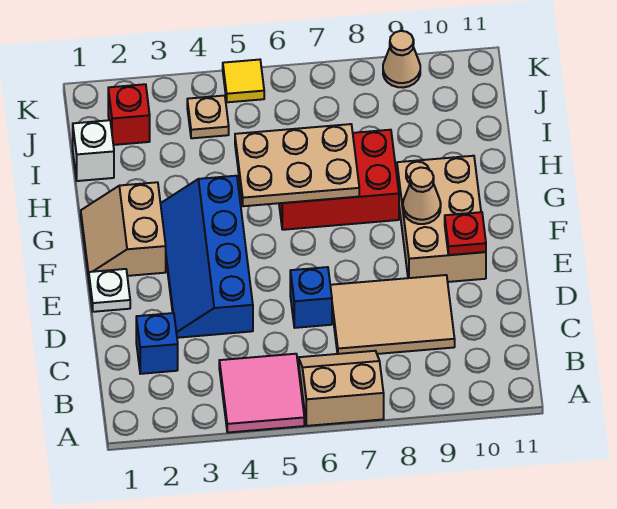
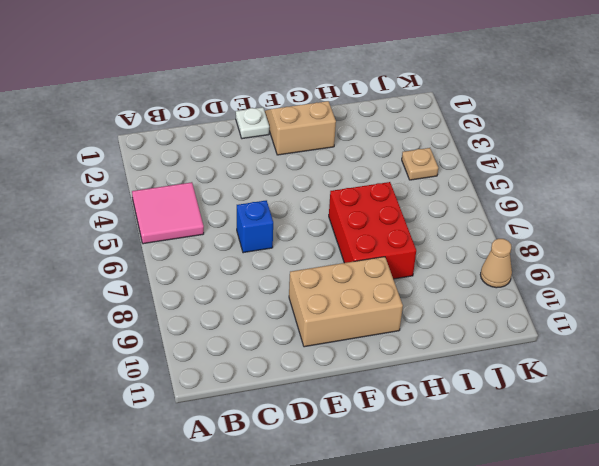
none -> tan 2x2 slope [299,351,384,426]
none -> blue 1x1 brick [136,313,178,374]
none -> tan 2x3 tile [330,275,455,354]

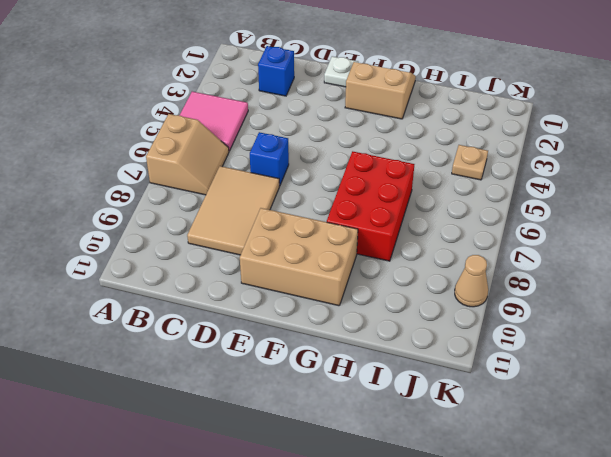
none -> blue 2x4 slope [161,176,253,338]
none -> white 1x1 brick [73,120,114,181]
none -> red 1x1 brick [108,84,150,145]

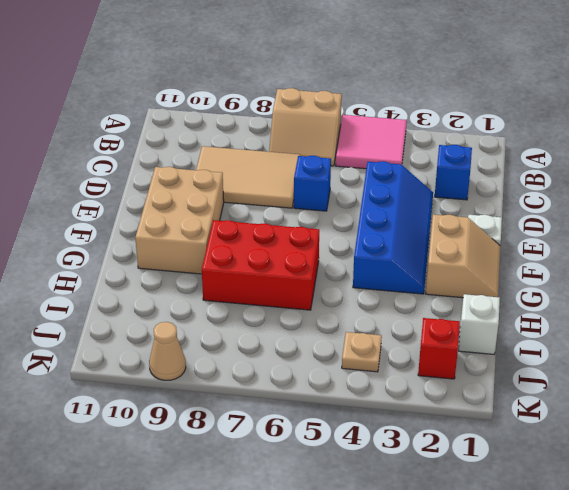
none -> yellow 1x1 tile [223,60,264,102]
none -> red 1x1 plate [445,212,486,255]
none -> tan 1x1 cone [403,168,441,224]

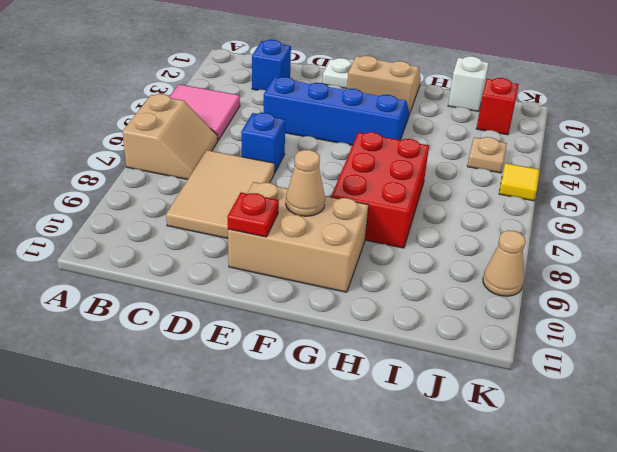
none -> tan 2x3 plate [235,124,359,206]

